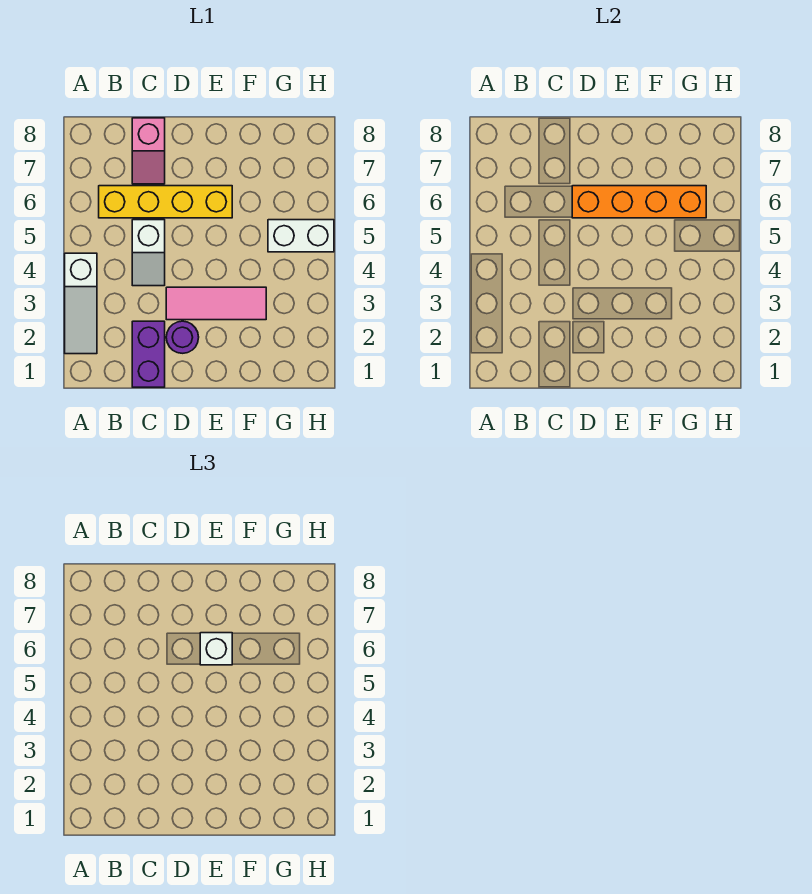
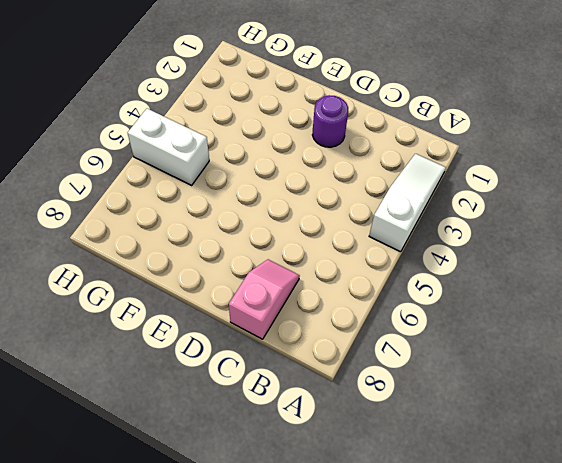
none -> yellow 1x4 brick [99,186,232,218]
none -> purple 1x2 brick [132,321,165,387]

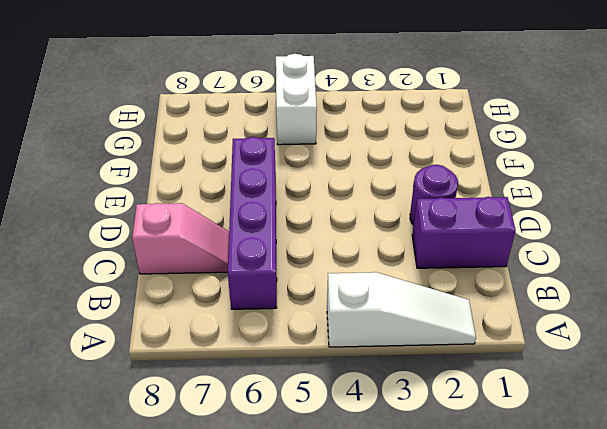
purple 1x4 brick [228,137,277,309] -> yellow 1x4 brick [99,186,232,218]
none -> white 1x2 slope [132,220,165,286]
none -> pink 1x3 tile [166,287,266,320]

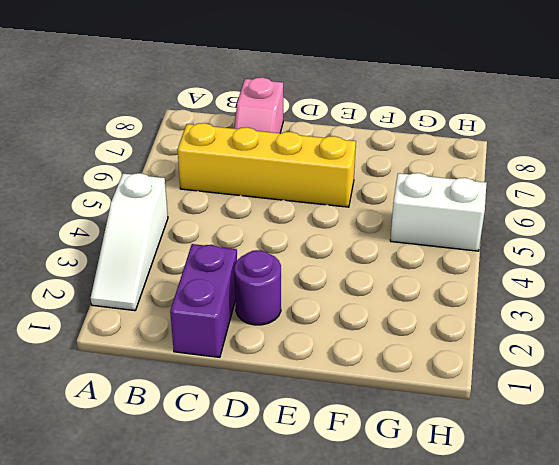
none -> white 1x2 slope [132,220,165,286]
none -> pink 1x3 tile [166,287,266,320]

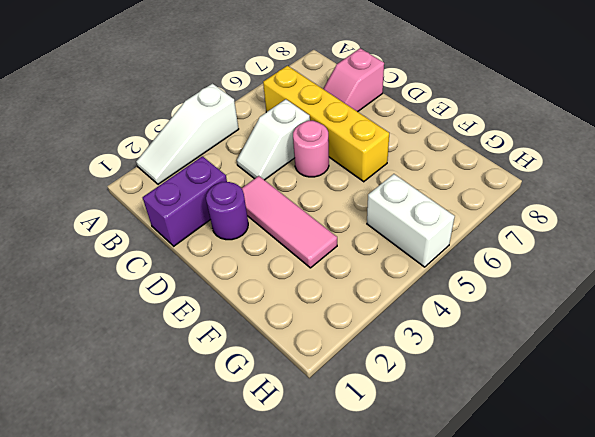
pink 1x1 round brick [293,121,329,177] -> none
none -> orange 1x4 brick [572,186,706,218]
none -> white 1x1 brick [200,633,232,665]

